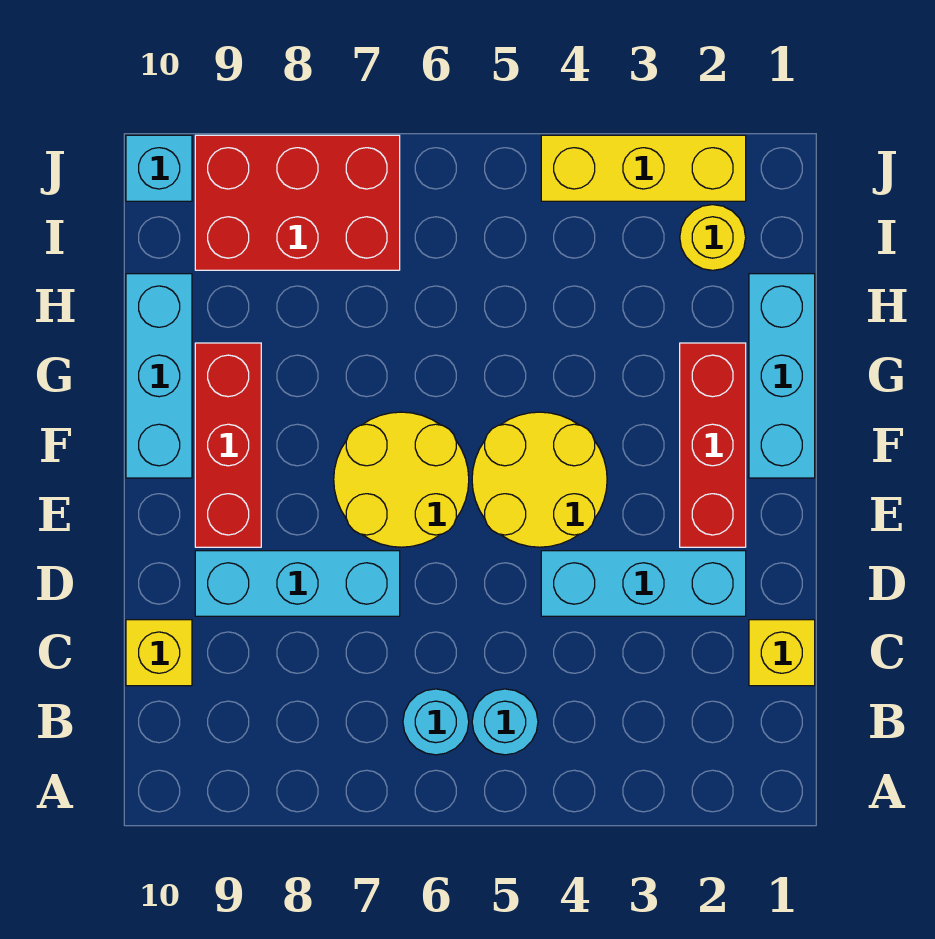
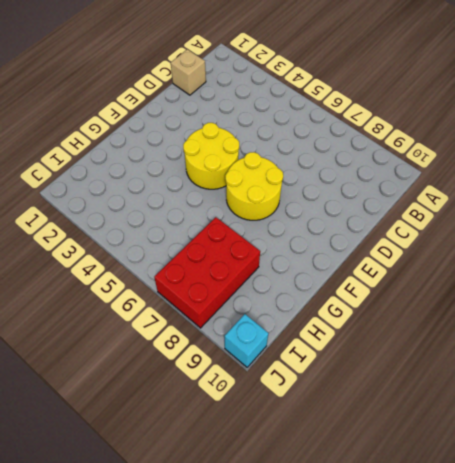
tan 1x1 brick [171,49,206,95] -> yellow 1x1 brick [749,620,815,686]
red 2x3 brick [154,217,260,328] -> red 2x3 brick turned to [195,135,400,270]
none -> cyan 1x1 round brick [472,689,538,755]
none -> cyan 1x1 round brick [403,689,469,755]
none -> yellow 1x1 brick [126,620,192,686]

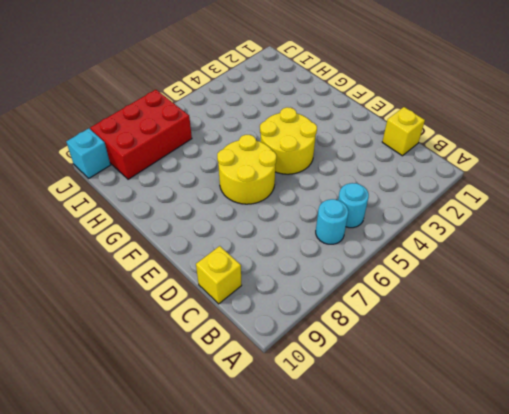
none -> cyan 1x3 brick [541,551,746,616]
none -> cyan 1x3 brick [195,551,400,616]
none -> red 1x3 brick [680,343,746,547]

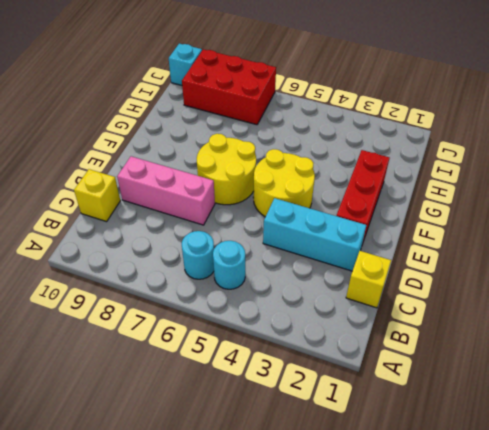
pink 1x3 brick [117,156,215,225] -> cyan 1x3 brick [195,551,400,616]
none -> red 1x3 brick [195,343,261,547]
none -> cyan 1x3 brick [749,274,815,478]
none -> cyan 1x3 brick [126,274,192,478]

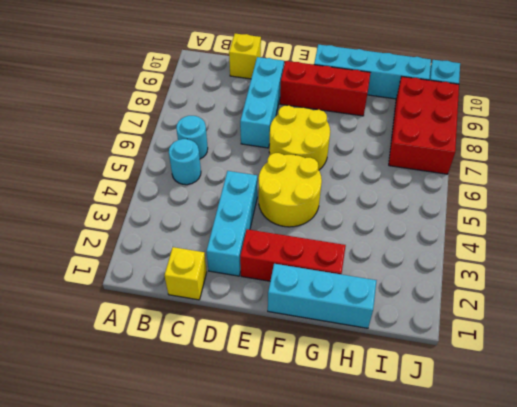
cyan 1x4 brick [314,44,431,99] -> cyan 1x3 brick [126,274,192,478]
none -> yellow 1x1 round brick [680,205,746,270]
none -> yellow 1x3 brick [541,135,746,201]

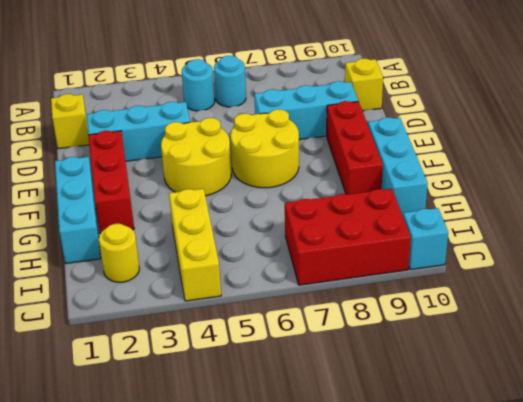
yellow 1x3 brick [169,189,221,301] -> yellow 1x3 brick turned to [541,135,746,201]

